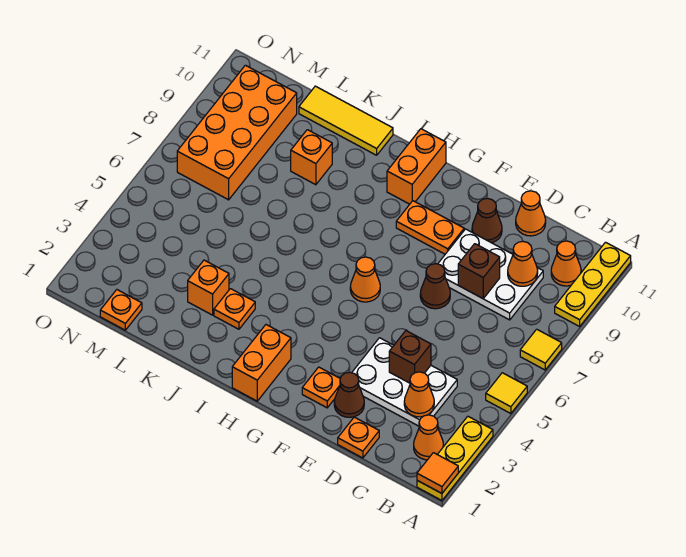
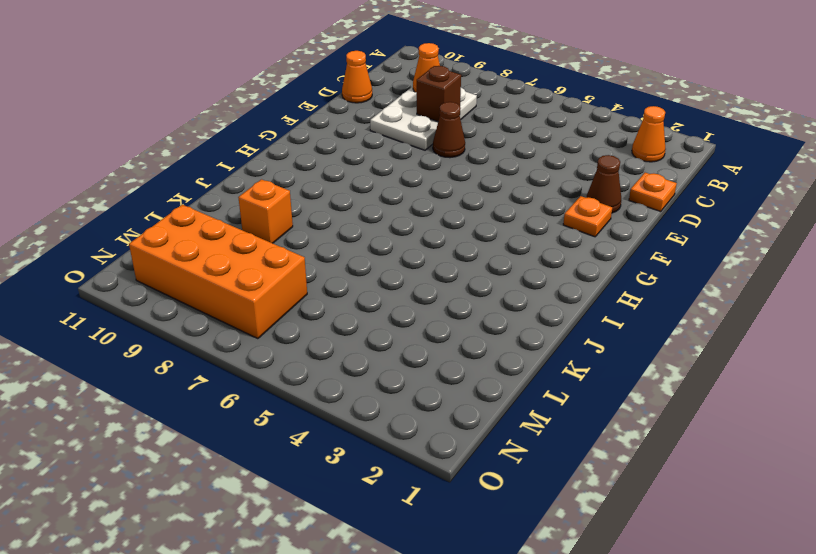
none -> yellow 1x3 plate [417,416,493,500]
none -> yellow 1x1 tile [486,373,527,414]
none -> yellow 1x1 tile [520,329,562,370]

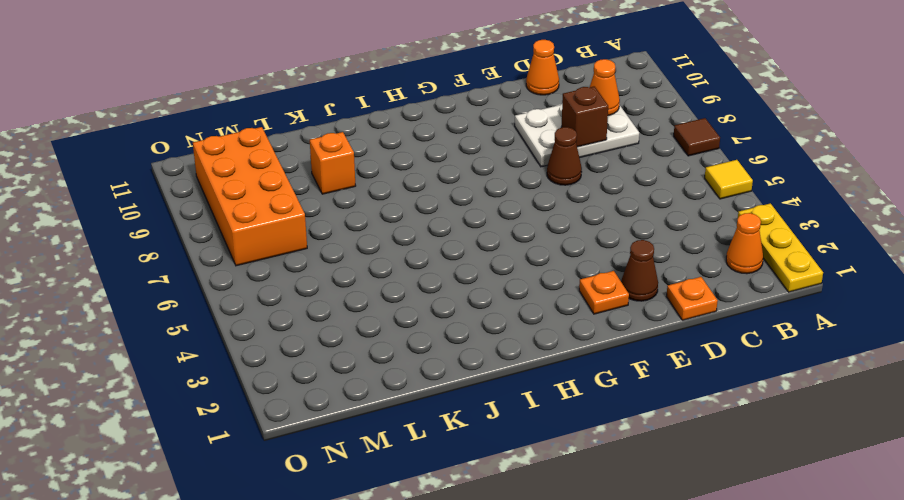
brown 1x1 tile [674,118,720,156] -> yellow 1x1 tile [520,329,562,370]
none -> yellow 1x3 plate [555,242,631,326]
none -> orange 1x1 cone [551,241,581,286]
none -> white 2x3 plate [352,338,457,426]

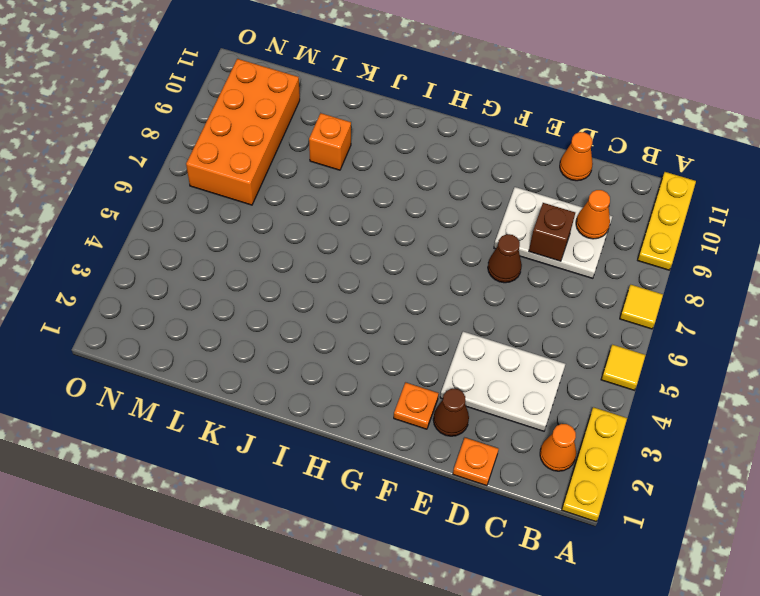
none -> orange 1x1 cone [551,241,581,286]
none -> brown 1x1 cone [472,198,502,243]
none -> orange 1x2 plate [396,201,464,254]

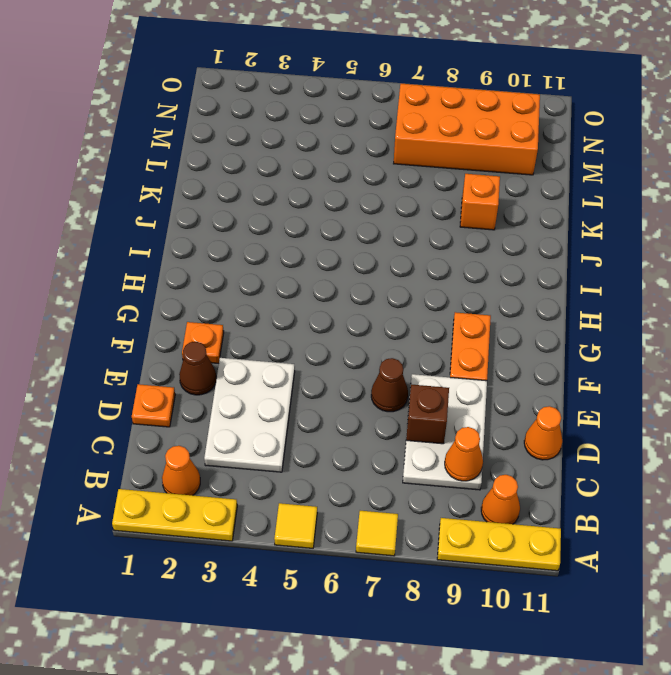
none -> brown 1x1 cone [472,198,502,243]
none -> orange 1x1 cone [350,257,380,302]
none -> orange 1x2 brick [232,325,291,401]

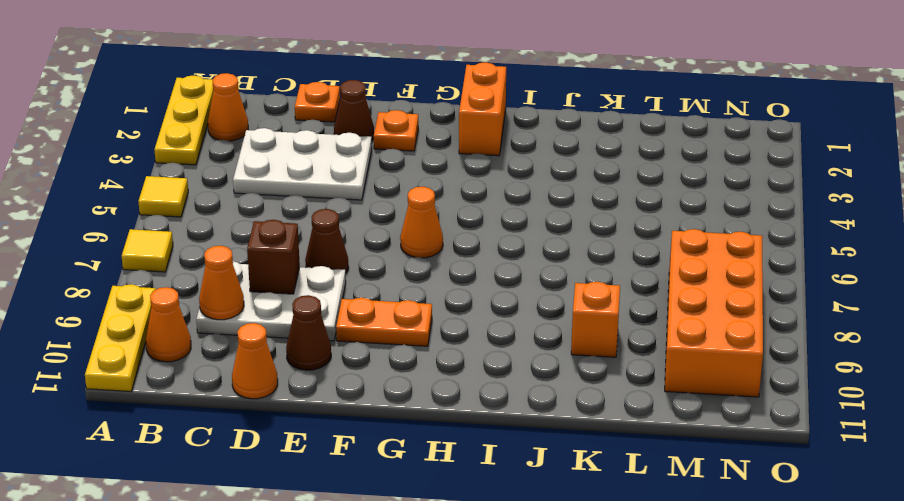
none -> orange 1x2 brick [387,129,446,204]
none -> orange 1x1 plate [214,289,255,329]
none -> yellow 1x3 tile [299,86,393,155]

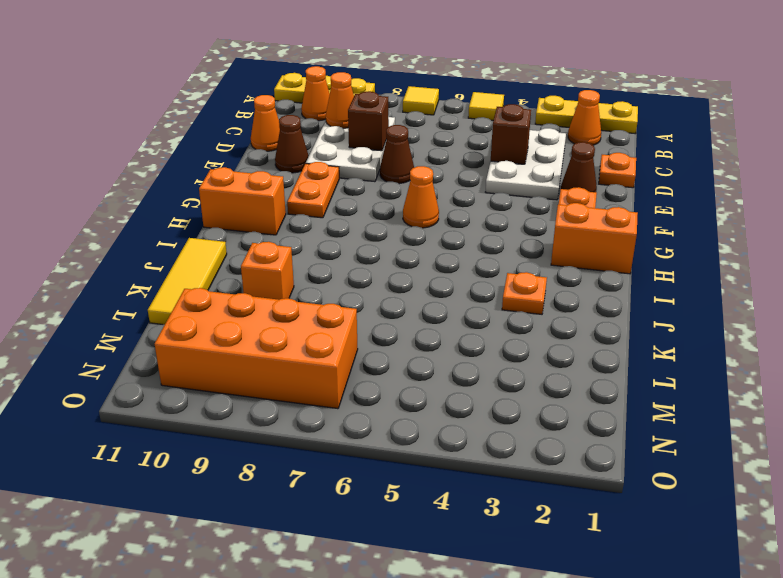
none -> orange 1x1 brick [188,260,229,315]
none -> orange 1x1 plate [100,290,142,330]
none -> orange 1x1 tile [417,453,458,493]

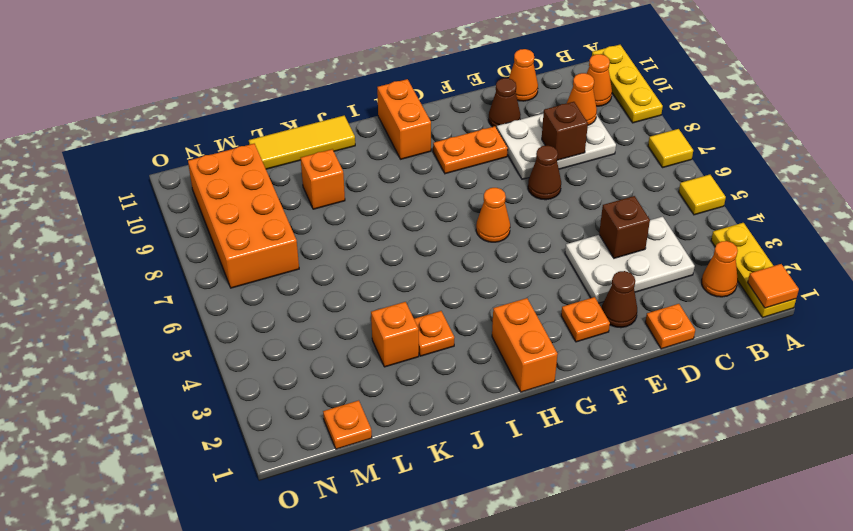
none -> orange 1x1 cone [404,372,434,417]

